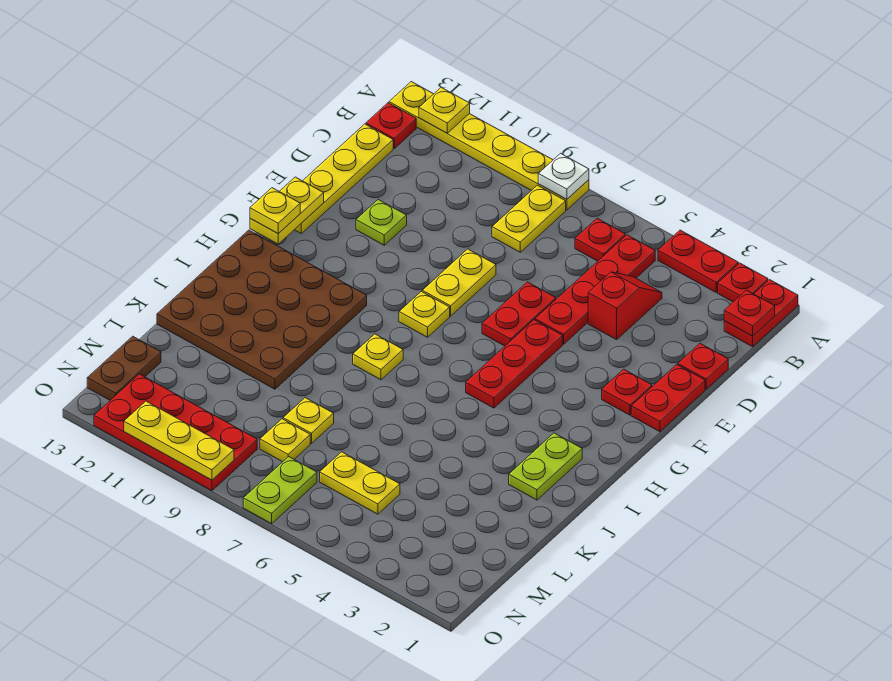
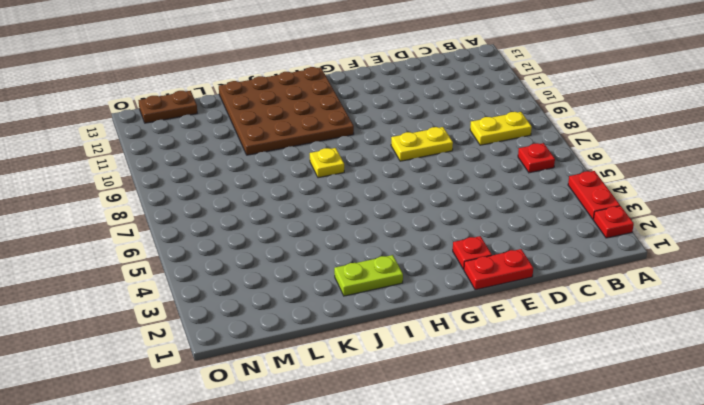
none -> red 1x2 plate [724,280,798,347]
none -> yellow 1x6 plate [389,82,589,210]
none -> red 1x4 plate [535,235,655,344]
none -> red 1x1 plate [366,103,416,148]

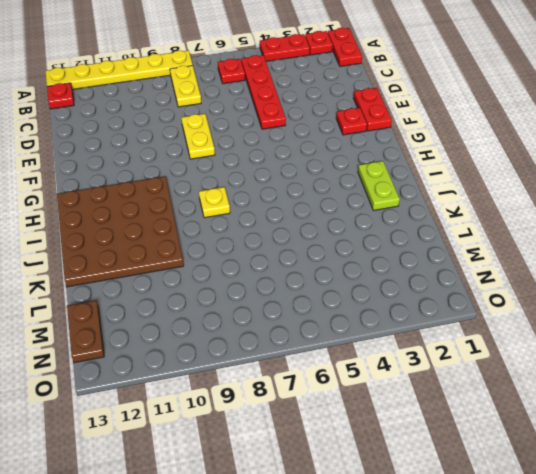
none -> red 1x2 slope [588,272,662,340]
none -> yellow 1x4 plate [295,124,393,233]
none -> red 1x1 plate [678,343,728,389]
none -> red 1x2 plate [482,282,556,346]

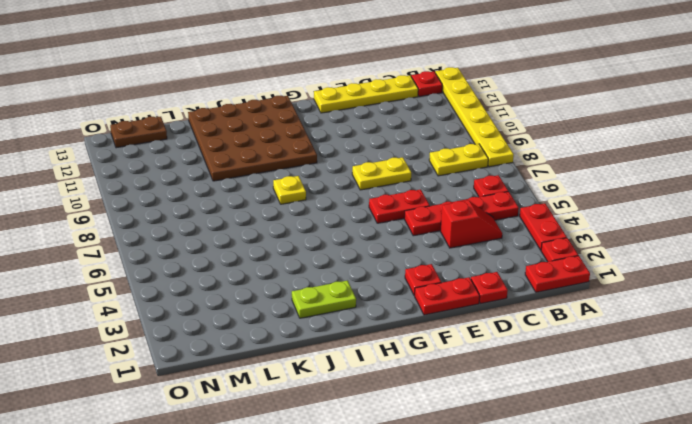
none -> lime 1x1 plate [356,200,407,245]
none -> red 1x3 plate [466,320,562,408]
none -> yellow 1x1 plate [399,291,450,337]
none -> yellow 1x1 plate [283,398,334,444]

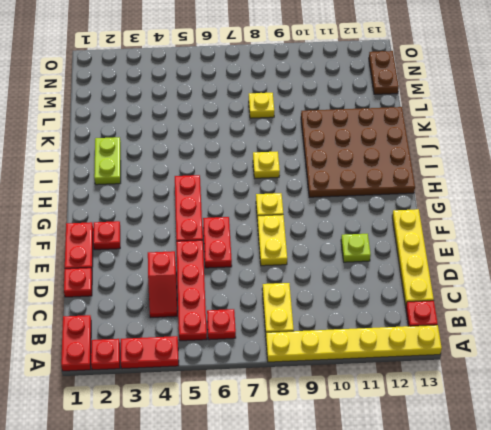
none -> yellow 1x2 plate [320,452,400,514]
none -> yellow 1x1 plate [260,419,310,462]
none -> lime 1x2 plate [243,457,317,524]
none -> red 2x4 plate [94,374,257,491]

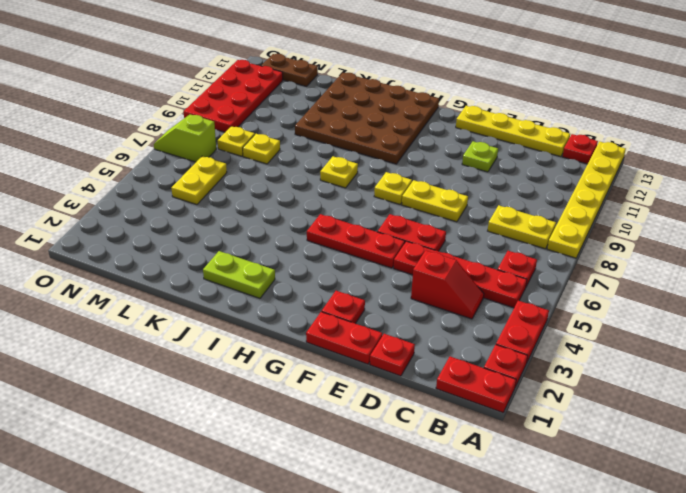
lime 1x2 slope [154,114,216,162] -> lime 1x2 plate [243,457,317,524]
none -> white 1x1 plate [538,153,589,199]
none -> yellow 1x1 plate [419,87,470,133]
none -> red 1x1 plate [724,290,775,336]
none -> yellow 1x2 plate [250,177,324,244]

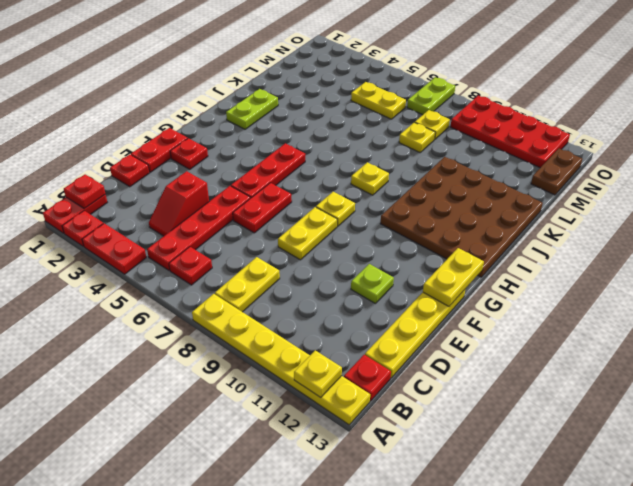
none -> white 1x1 plate [538,153,589,199]
none -> yellow 1x3 plate [124,401,234,480]
none -> yellow 1x1 plate [250,188,300,234]

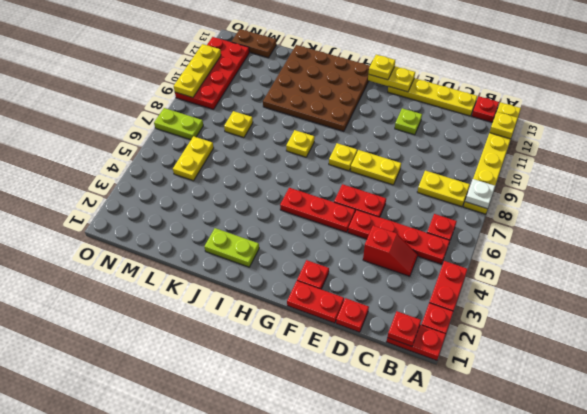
none -> yellow 1x1 plate [260,419,310,462]

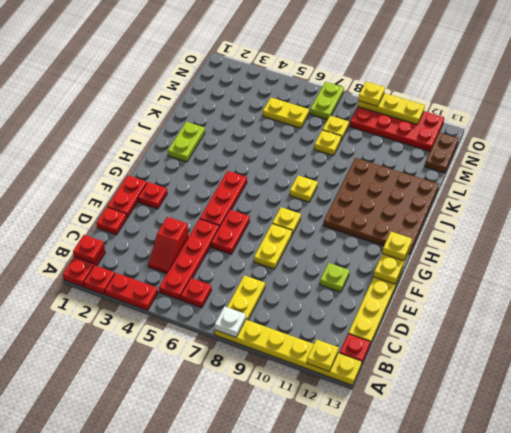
yellow 1x1 plate [358,82,385,106] -> none

